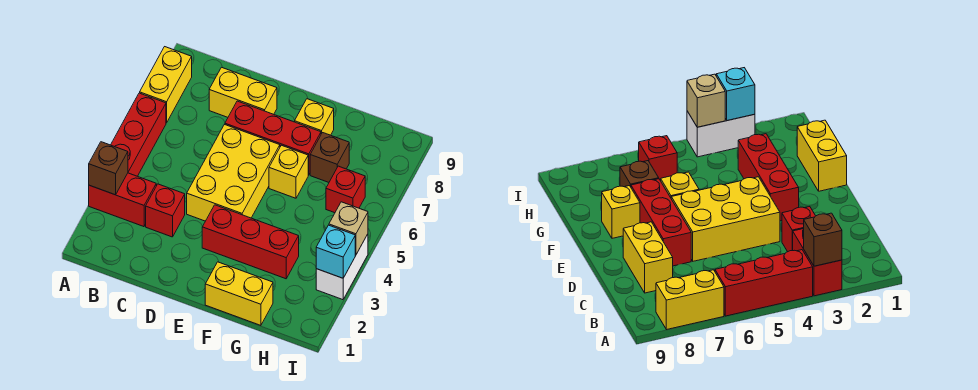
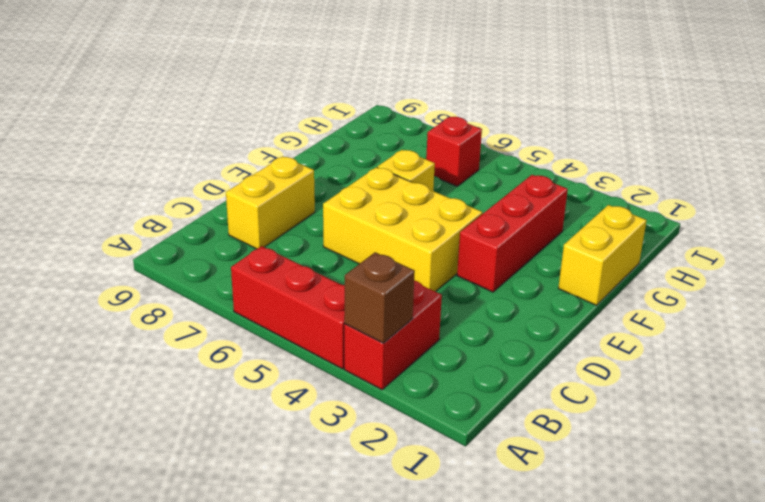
none -> yellow 1x2 brick [140,47,192,123]
none -> red 1x1 brick [146,184,185,237]
none -> red 1x3 brick [225,101,321,175]

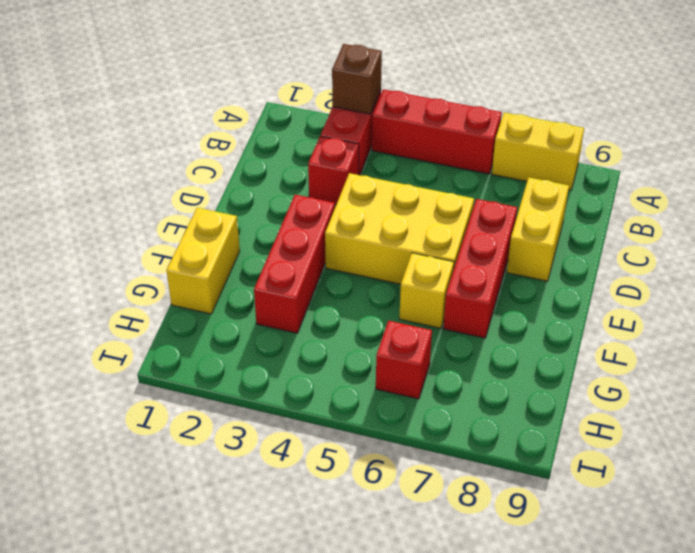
none -> yellow 1x1 brick [295,99,334,135]
none -> brown 1x1 brick [310,133,349,182]
none -> white 1x2 brick [316,234,368,300]

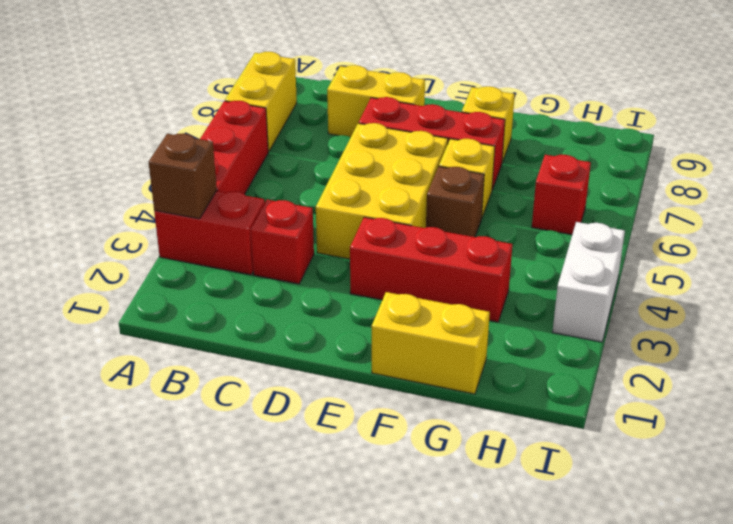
brown 1x1 brick [426,167,484,237] -> brown 1x1 brick moved to [310,133,349,182]
none -> cyan 1x1 brick [316,225,355,278]
none -> tan 1x1 brick [329,202,368,255]

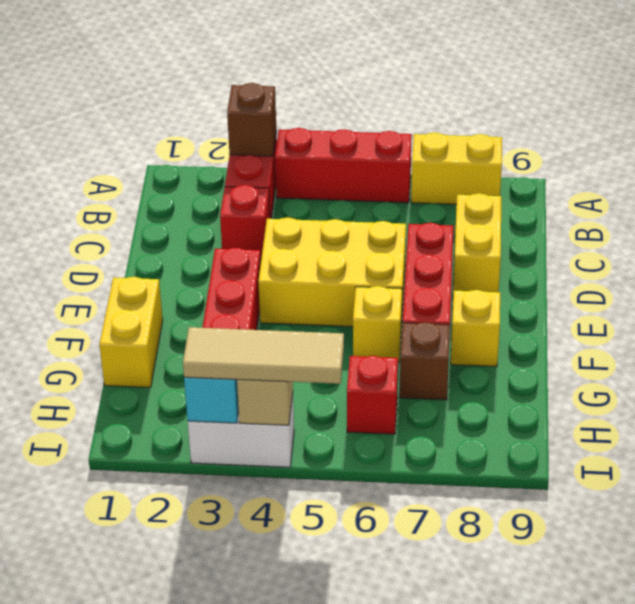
tan 1x3 tile [183,327,344,384] -> none

